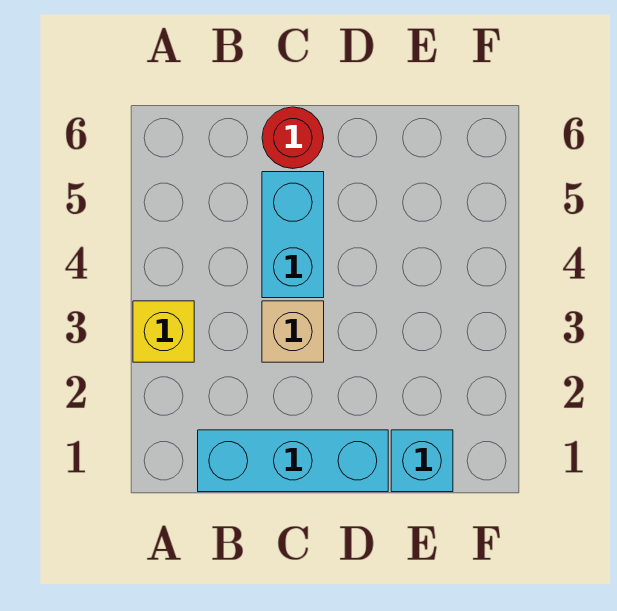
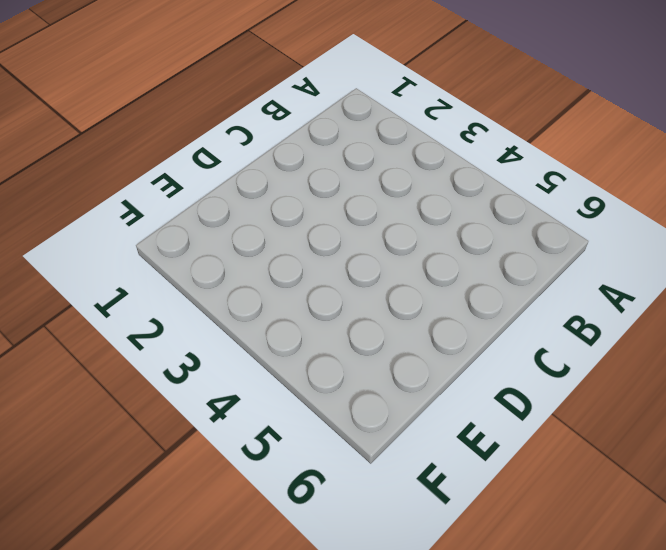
none -> yellow 1x1 brick [133,301,194,362]
none -> cyan 1x3 brick [198,430,388,492]

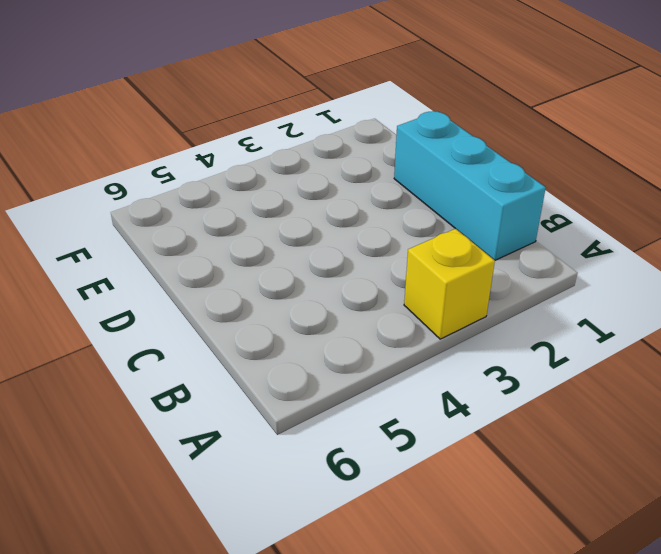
none -> tan 1x1 brick [262,301,324,362]
none -> cyan 1x2 brick [262,172,324,298]

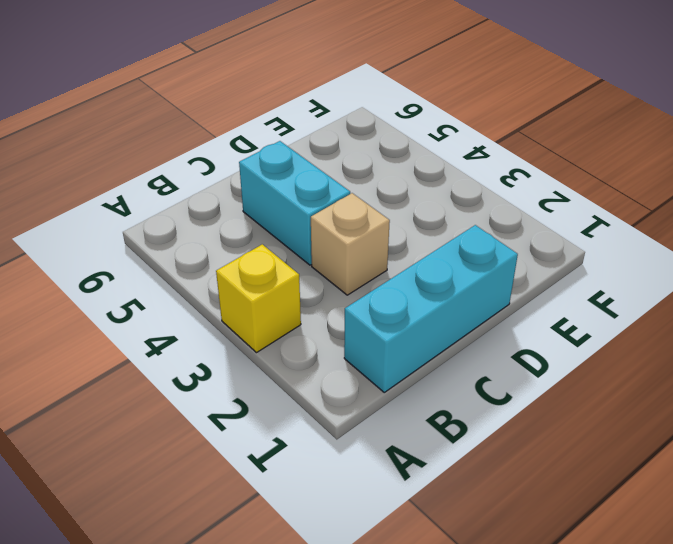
none -> red 1x1 round brick [262,107,324,168]
none -> cyan 1x1 brick [391,430,453,492]

